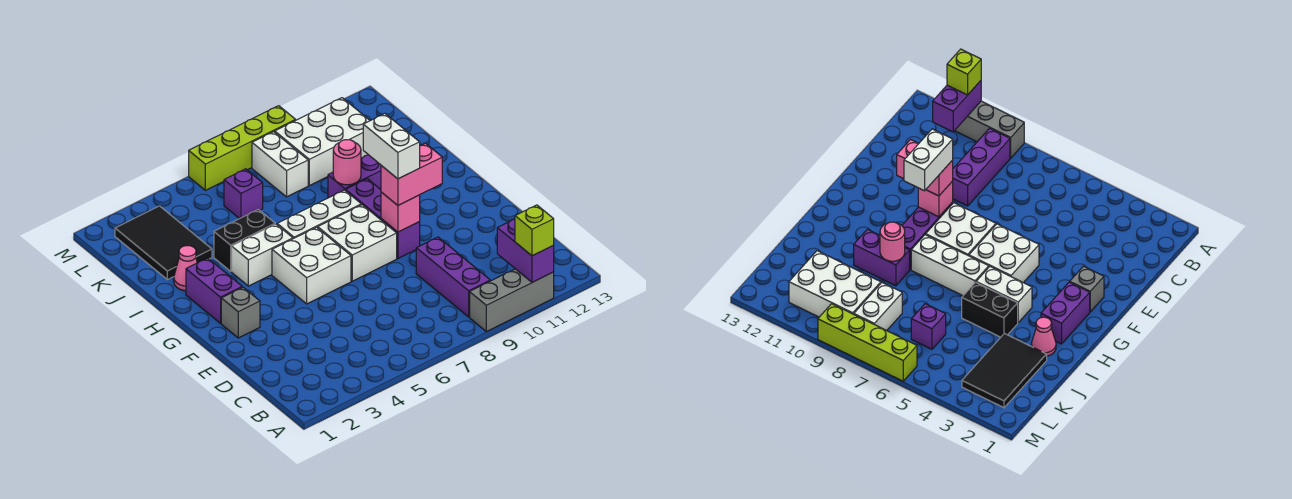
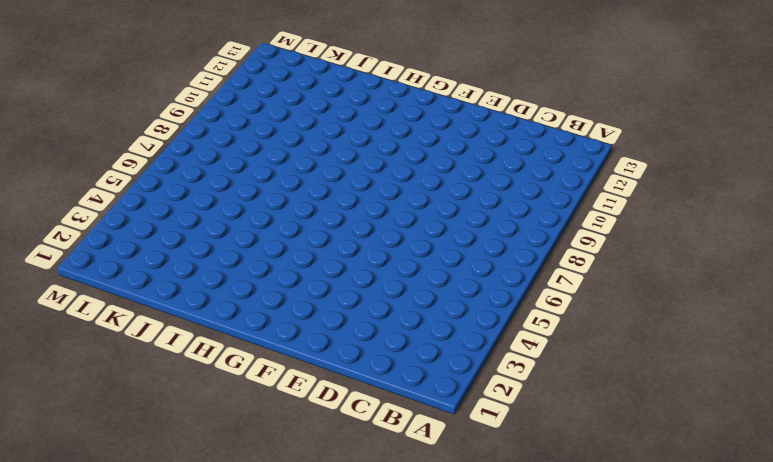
none -> grey 1x3 brick [470,269,554,332]
none -> purple 1x3 brick [416,237,490,317]
none -> grey 1x1 brick [221,287,260,338]

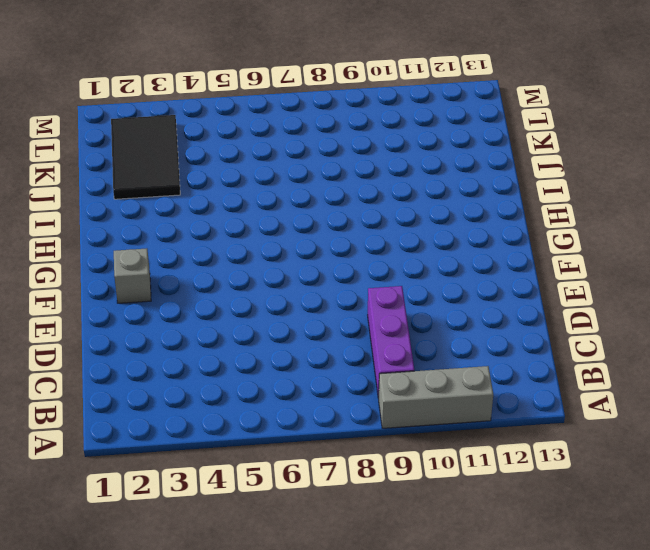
none -> white 2x2 brick [272,227,351,304]
none -> white 2x2 brick [318,205,397,281]
none -> purple 1x3 brick [346,179,420,258]

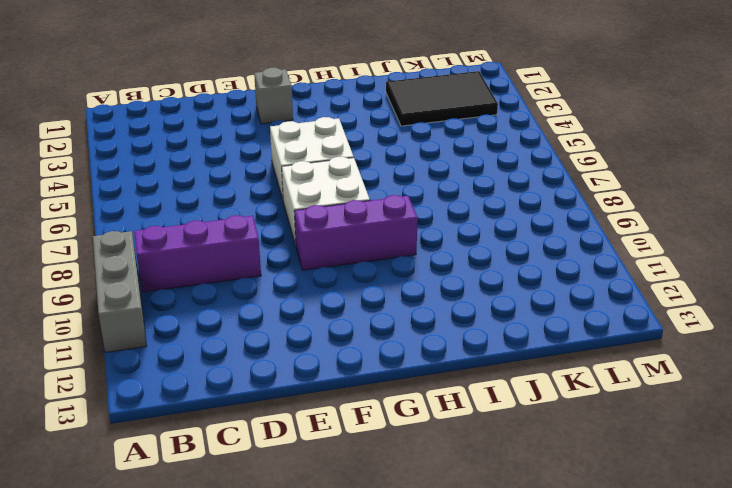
none -> purple 1x2 brick [186,258,242,323]
none -> white 1x2 brick [232,224,293,286]
none -> white 1x3 brick [277,190,361,239]

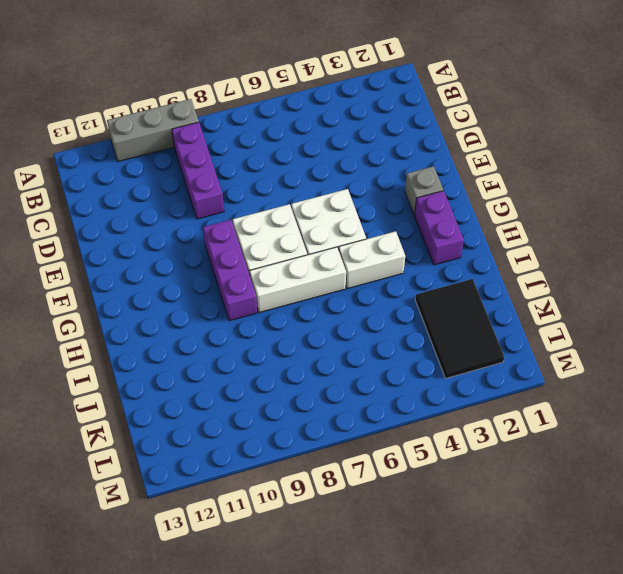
none -> pink 1x1 cone [174,246,197,291]
none -> black 1x2 brick [214,209,275,271]
none -> purple 1x2 brick [328,155,381,198]

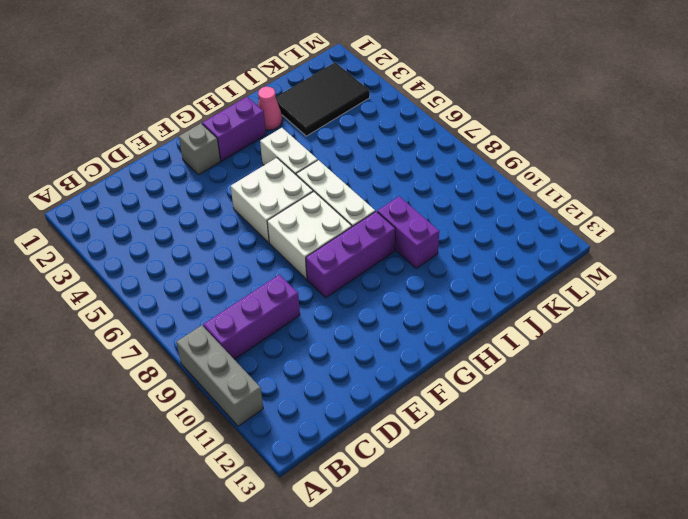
none -> black 1x2 brick [214,209,275,271]
none -> purple 1x1 brick [224,169,263,219]
none -> white 1x2 brick [252,132,308,197]

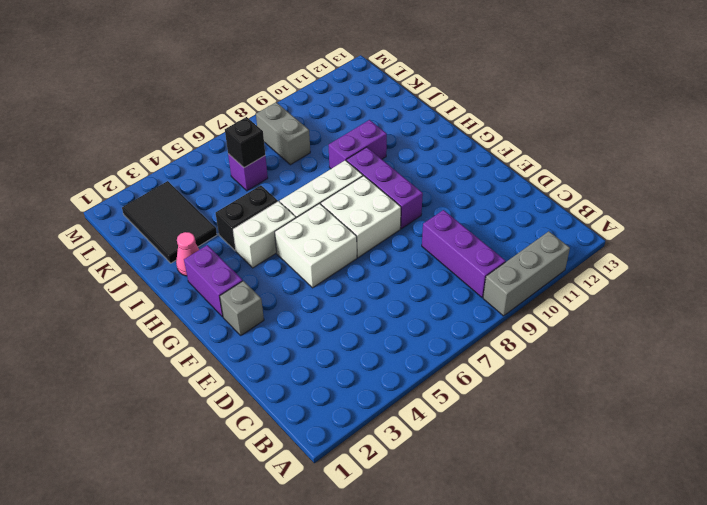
black 1x1 brick [225,117,265,168] -> none
grey 1x2 brick [256,102,310,165] -> white 1x2 brick [252,132,308,197]
none -> white 2x3 brick [275,98,370,186]
none -> lime 1x4 brick [189,106,296,190]
none -> purple 1x2 brick [497,219,554,282]

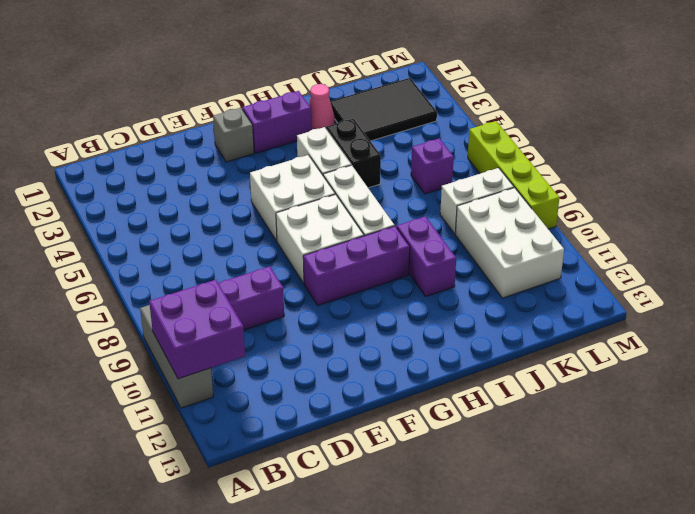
purple 2x2 brick [149,280,245,379] -> purple 1x2 brick [497,219,554,282]
none -> pink 1x1 brick [381,192,420,232]
none -> pink 1x1 round brick [333,140,361,185]
none -> lime 1x1 brick [515,205,554,256]

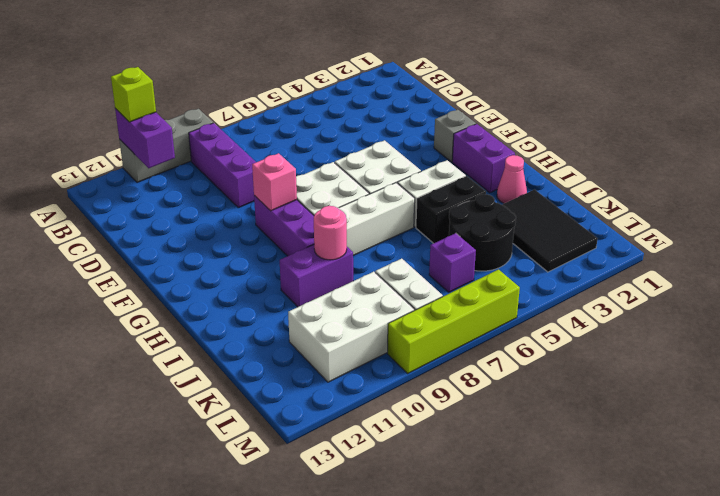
black 2x2 round brick [449,194,516,271] -> none
none -> pink 1x2 brick [381,143,442,205]
none -> white 1x2 brick [363,114,420,179]

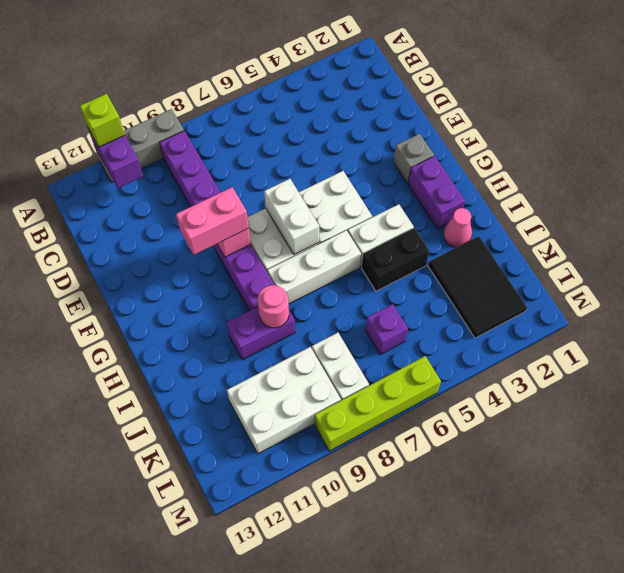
white 1x2 brick [264,179,319,254] -> white 1x2 brick moved to [363,114,420,179]

